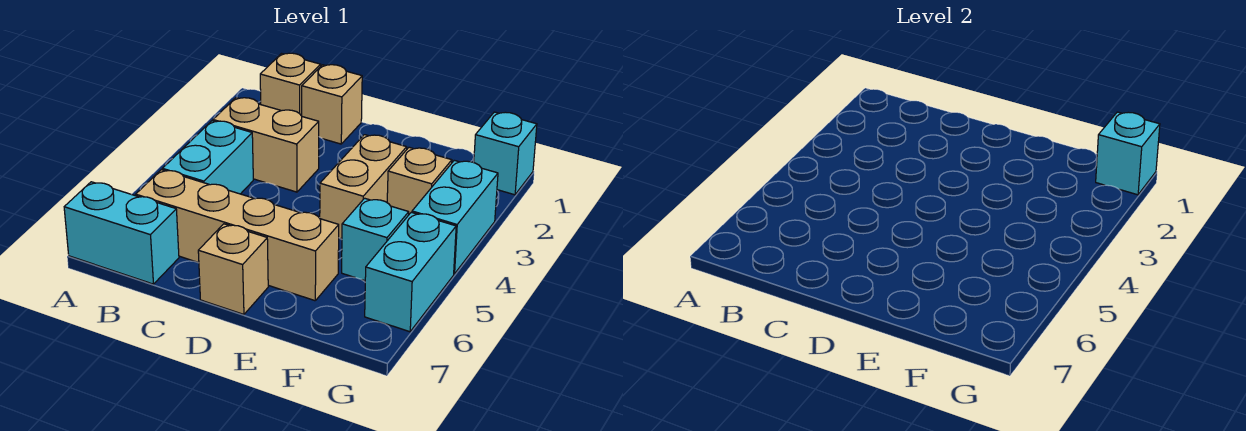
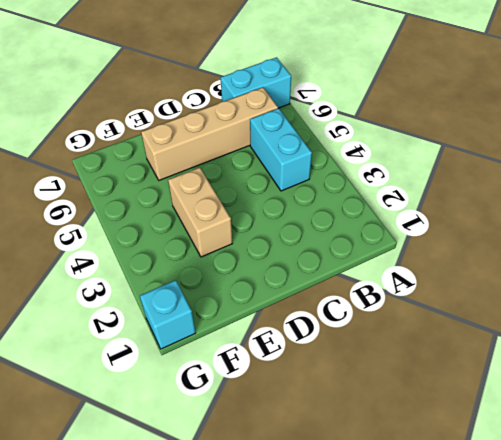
none -> tan 1x1 brick [260,53,321,116]
none -> tan 1x2 brick [213,98,319,192]
none -> tan 1x1 brick [302,65,362,144]

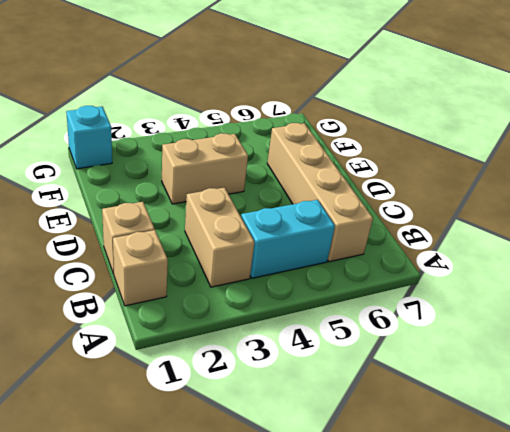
none -> cyan 1x2 brick [64,182,179,284]
none -> tan 1x1 brick [198,224,268,314]
none -> tan 1x1 brick [387,147,452,214]

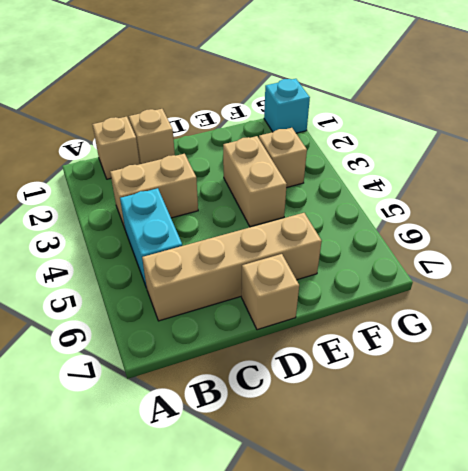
none -> cyan 1x2 brick [64,182,179,284]
none -> cyan 1x1 brick [342,198,409,281]
none -> cyan 1x2 brick [412,160,498,274]

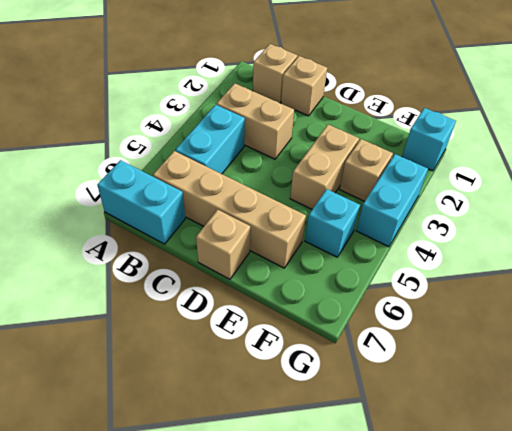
none -> cyan 1x2 brick [365,212,456,332]
none -> cyan 1x1 brick [1096,112,1160,195]

